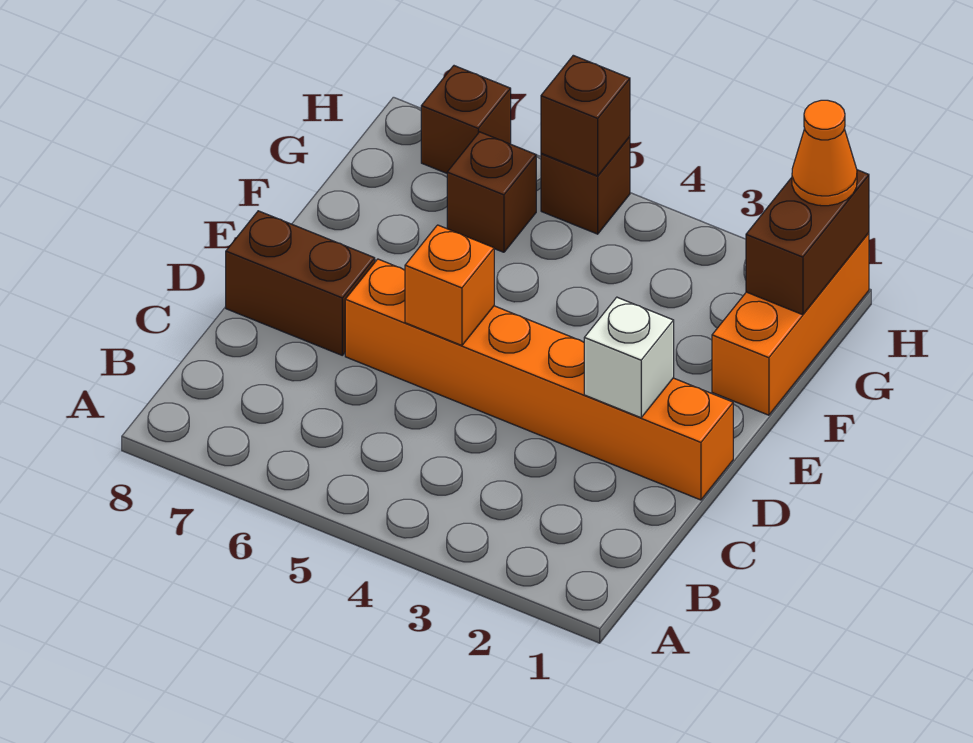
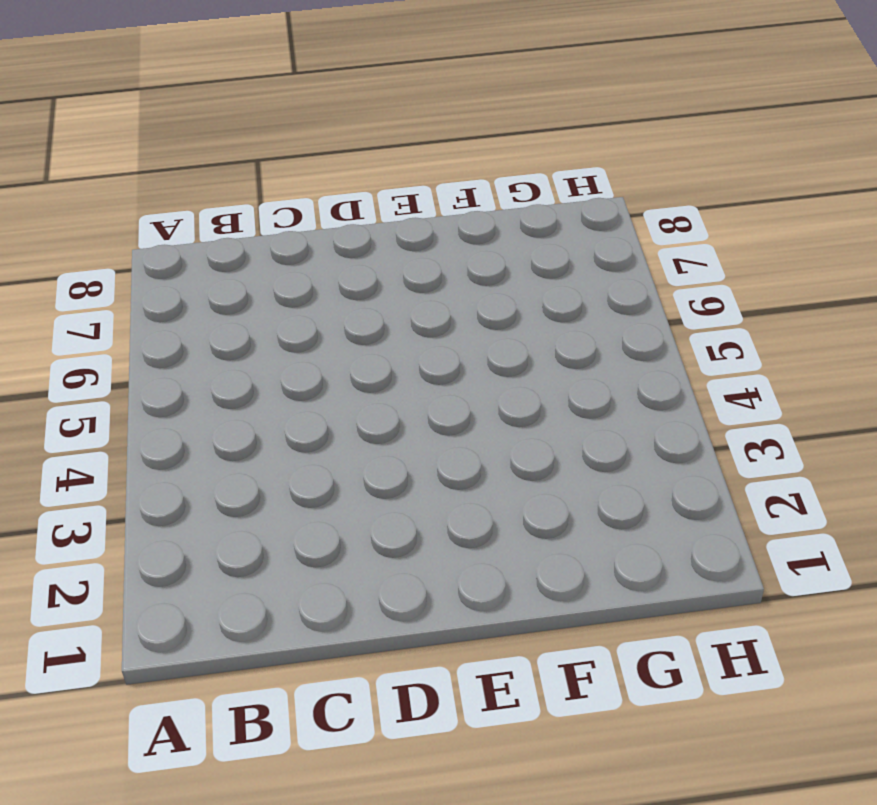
none -> orange 1x6 brick [345,259,733,500]
none -> brown 1x2 brick [226,211,375,355]

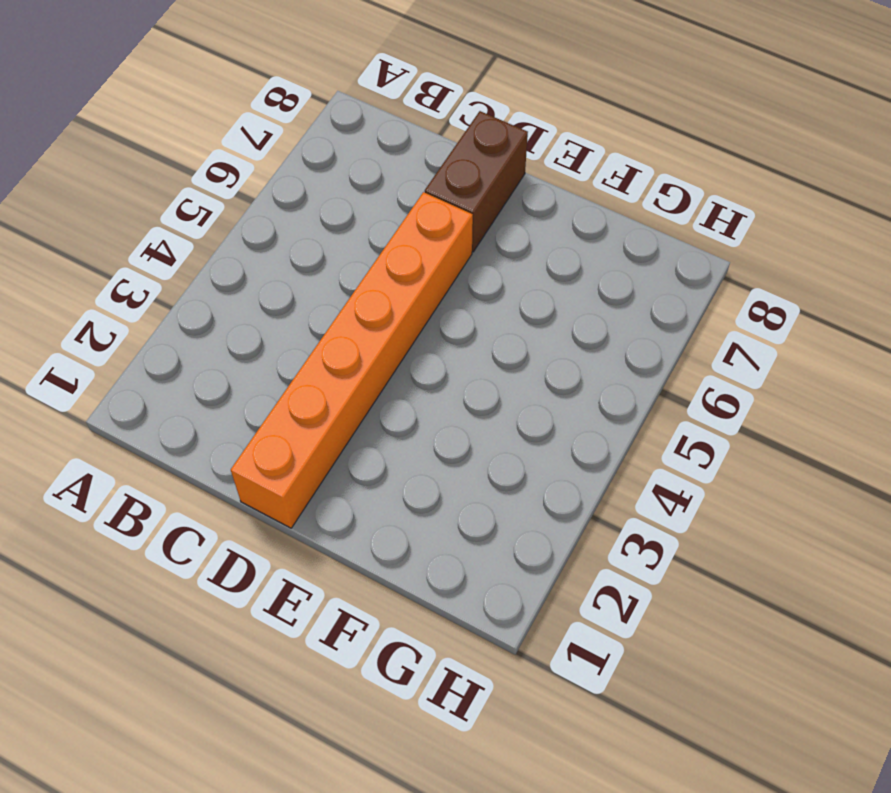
none -> orange 1x3 brick [712,233,869,415]
none -> brown 1x1 brick [447,132,536,252]

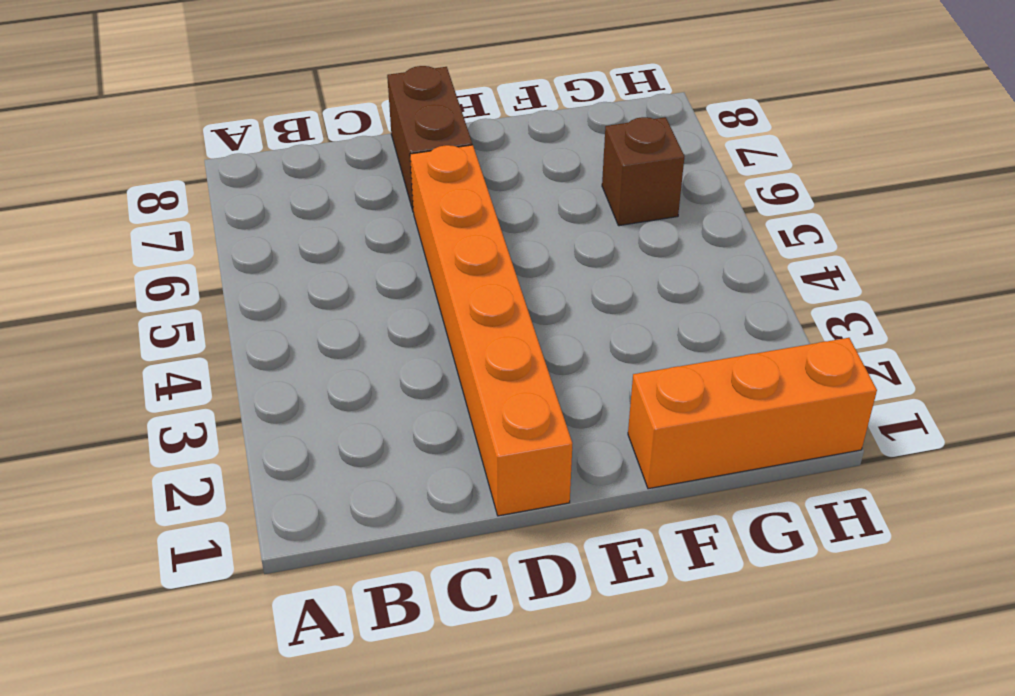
none -> brown 1x1 brick [541,137,630,234]
none -> brown 1x1 brick [421,66,511,173]

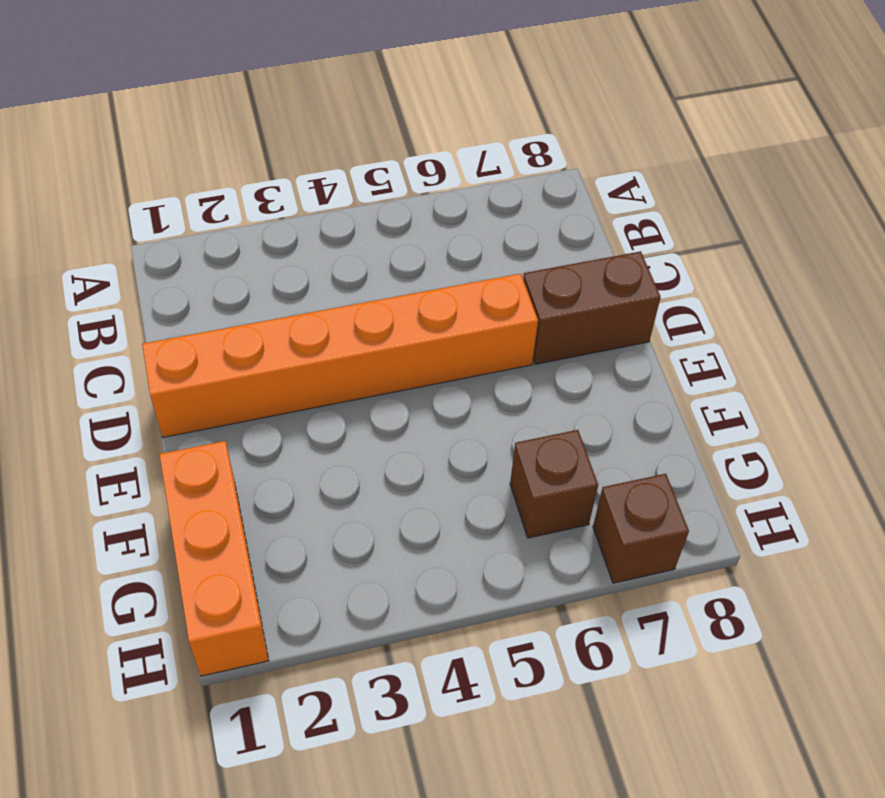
none -> brown 1x1 brick [541,137,630,234]
none -> white 1x1 brick [584,297,674,418]

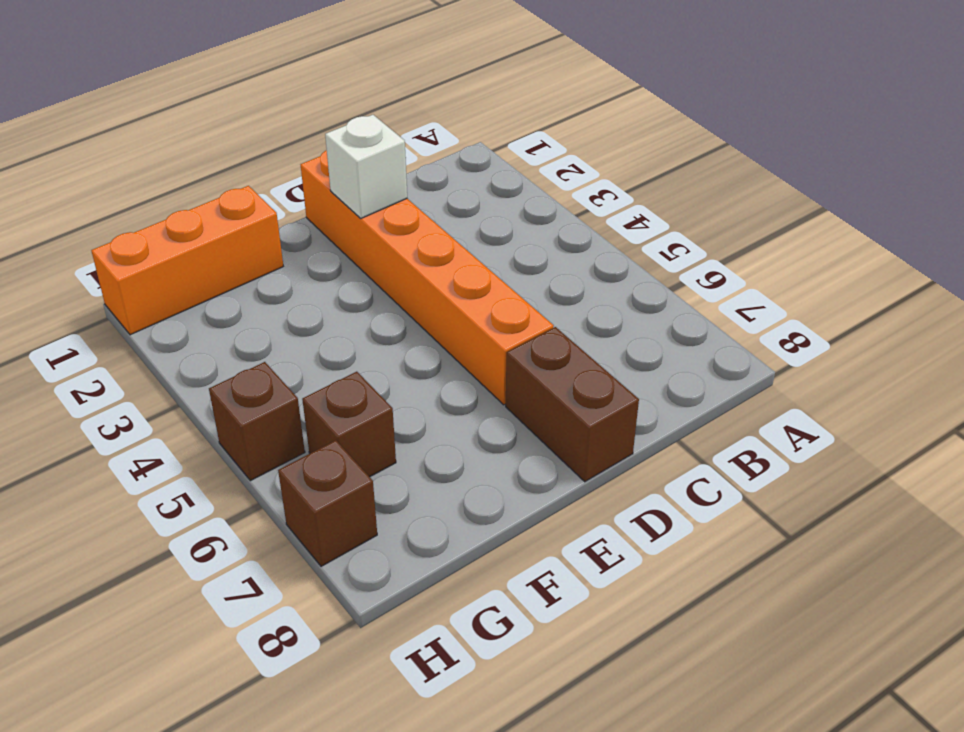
none -> orange 1x1 brick [405,225,494,345]
none -> brown 1x2 brick [746,170,869,315]

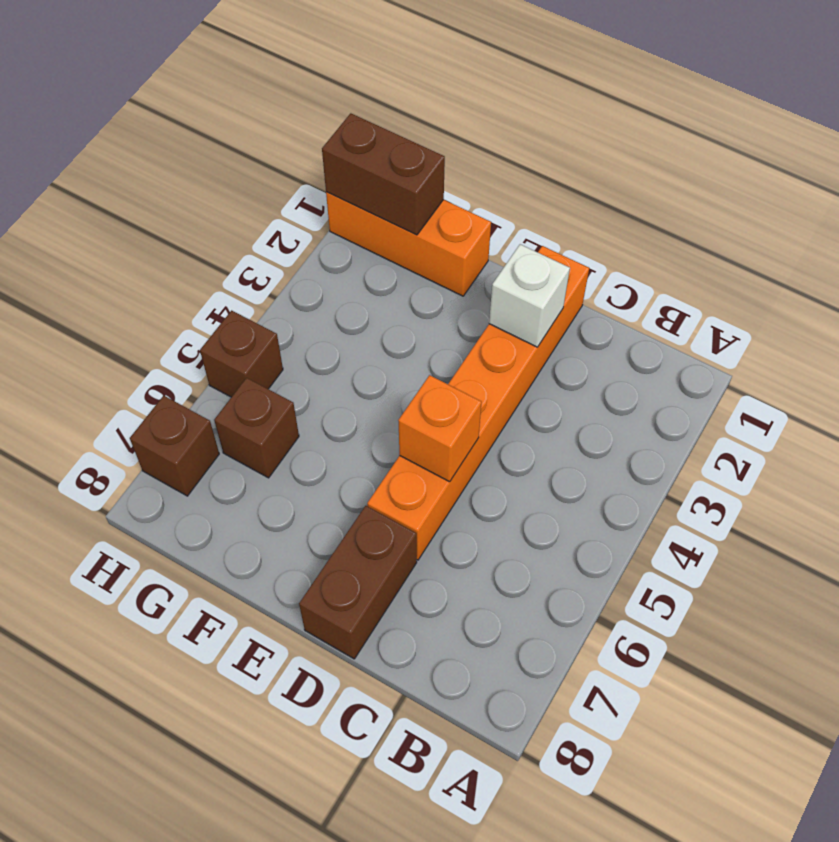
none -> brown 1x1 brick [541,55,630,176]
none -> orange 1x1 cone [792,100,857,206]

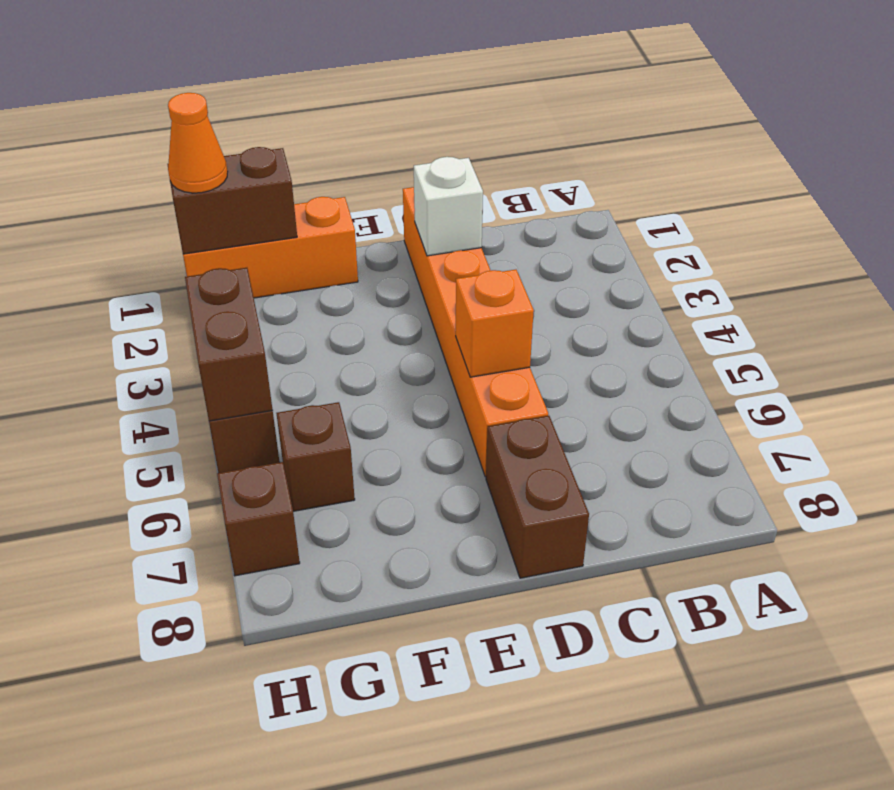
brown 1x2 brick [185,268,273,421] -> brown 1x1 brick [541,55,630,176]

